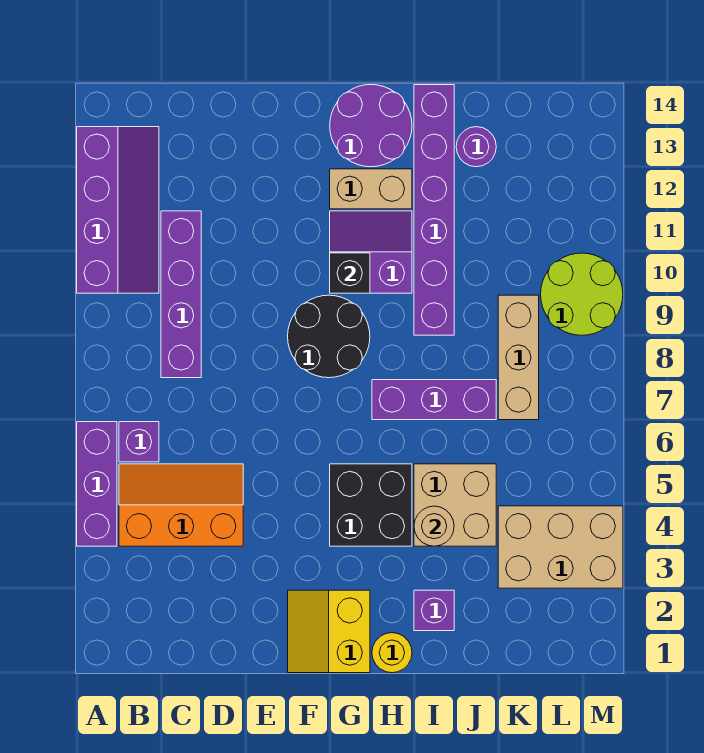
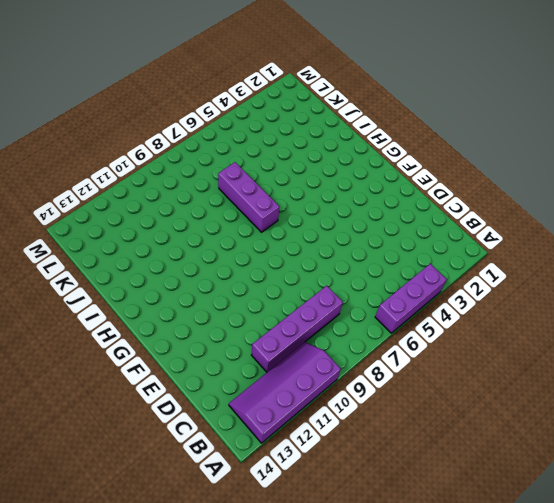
none -> orange 2x3 slope [119,464,243,546]
none -> purple 1x1 brick [119,422,159,462]
none -> yellow 2x2 slope [288,590,370,673]

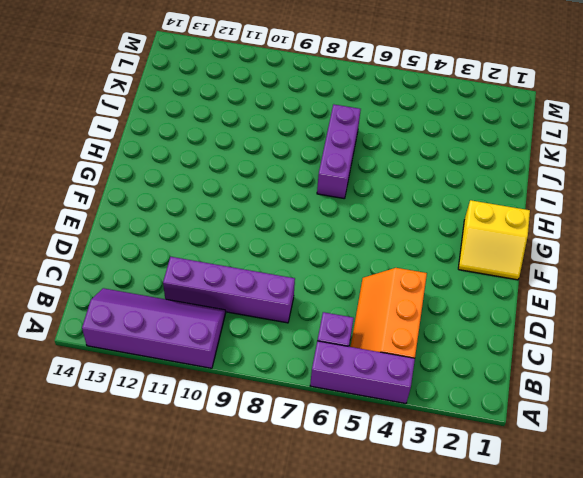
none -> black 2x2 round brick [288,295,370,378]
none -> black 2x2 brick [330,464,412,546]
none -> purple 2x2 slope [330,211,412,293]

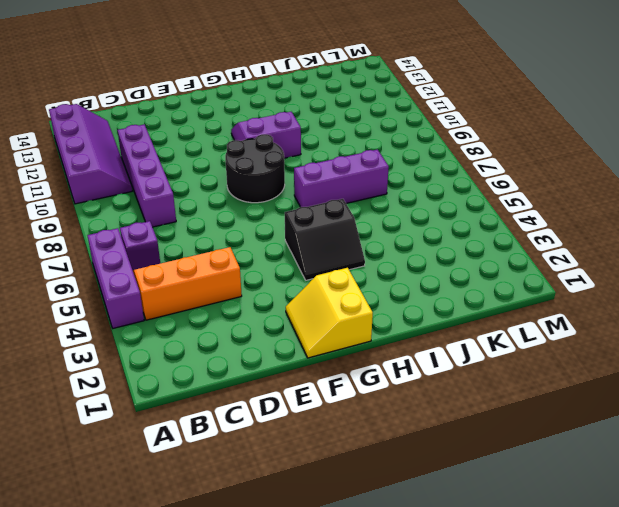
black 2x2 slope [285,199,365,280] -> black 2x2 brick [330,464,412,546]
none -> tan 1x2 brick [330,169,412,209]
none -> purple 2x2 round brick [330,85,412,167]
none -> yellow 1x1 round brick [372,633,412,673]

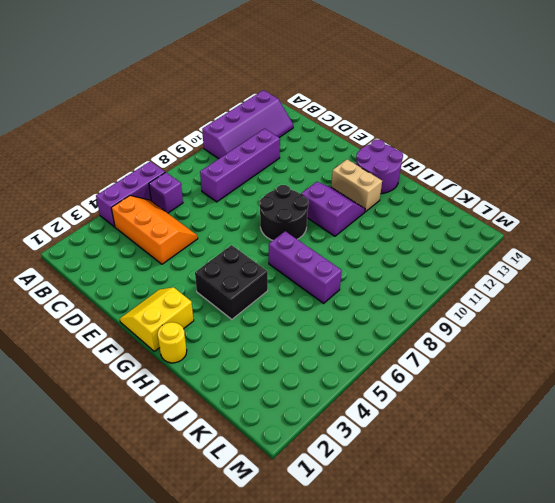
none -> purple 1x1 brick [414,590,454,631]
none -> tan 2x2 brick [414,464,496,546]
none -> purple 1x6 brick [414,85,454,335]

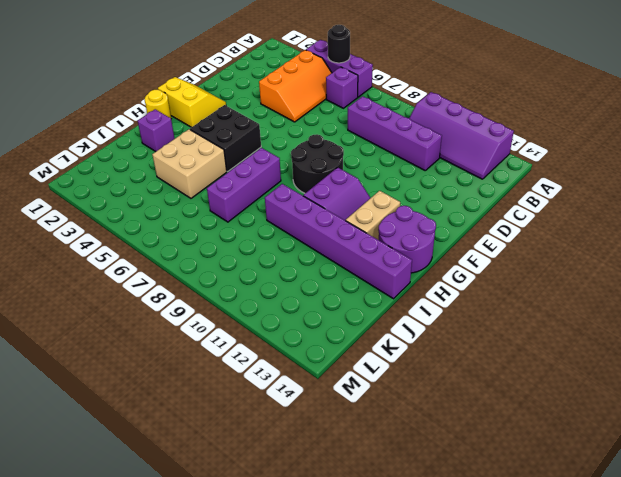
black 1x1 round brick [328,25,350,63] -> none
none -> purple 1x1 round brick [456,127,496,167]
none -> tan 2x3 brick [498,506,623,588]
none -> tan 1x3 brick [498,295,539,420]

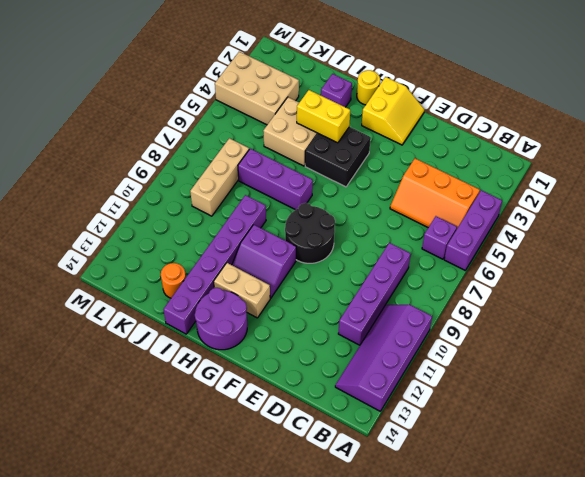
yellow 1x2 brick [297,90,350,143] -> tan 1x1 round brick [414,506,454,546]
orange 1x1 round brick [161,263,186,298] -> purple 1x1 round brick [456,127,496,167]
none -> lime 2x2 round brick [541,253,623,335]
none -> black 1x1 brick [330,253,370,293]

